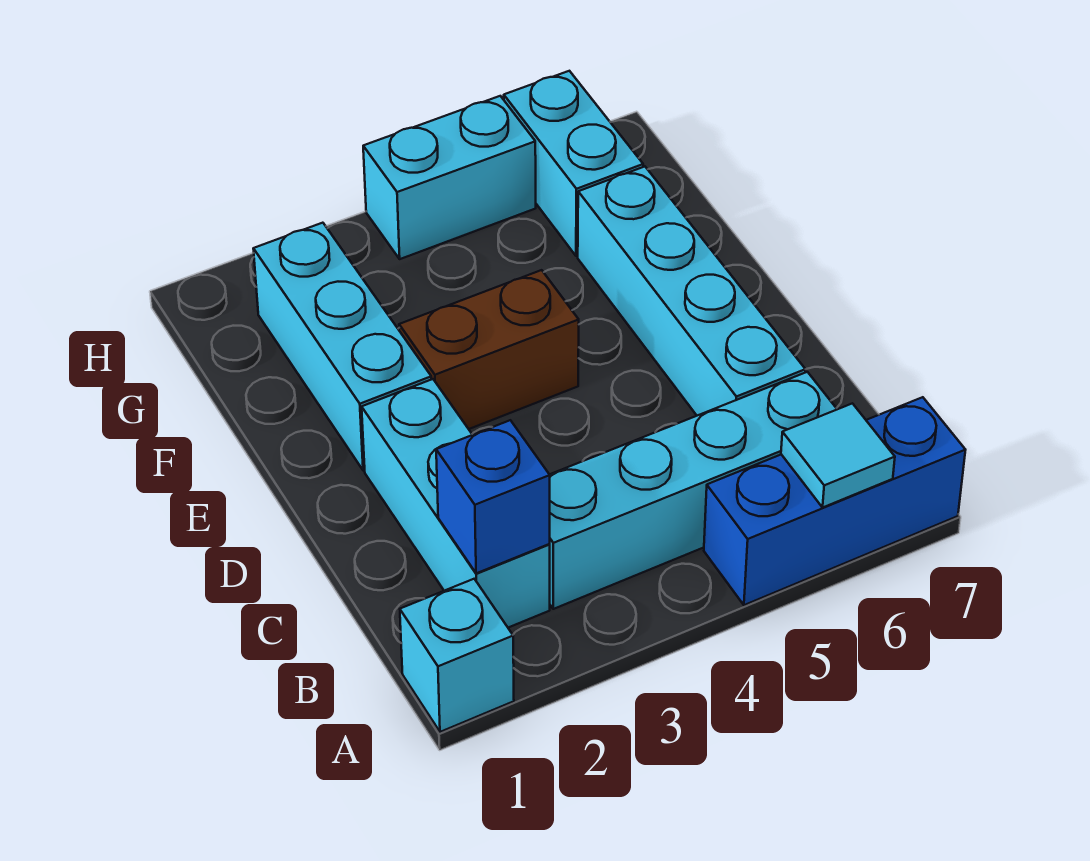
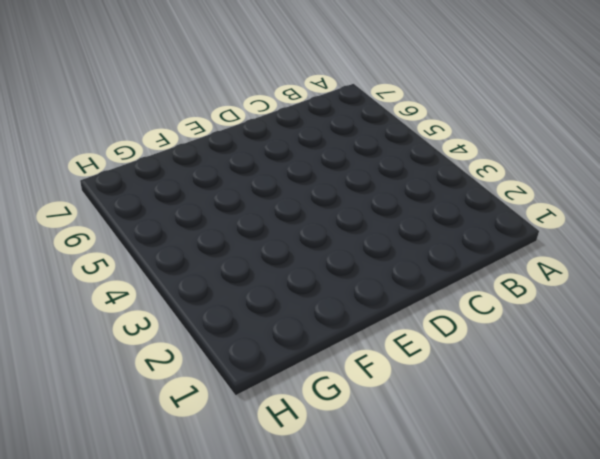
none -> cyan 1x1 brick [400,579,514,732]
none -> blue 1x3 brick [704,397,965,605]

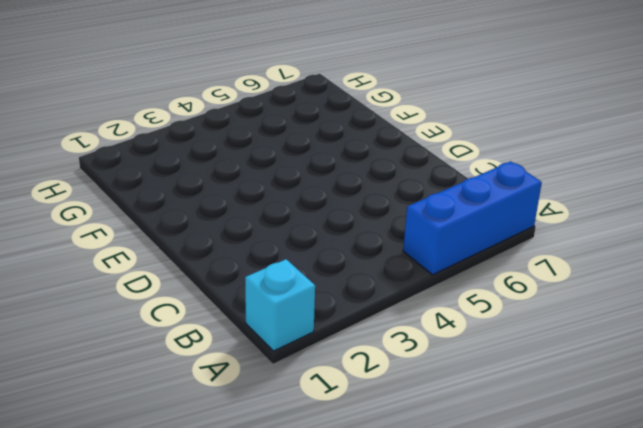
none -> cyan 1x3 brick [362,379,550,628]
none -> cyan 1x4 brick [549,372,837,609]

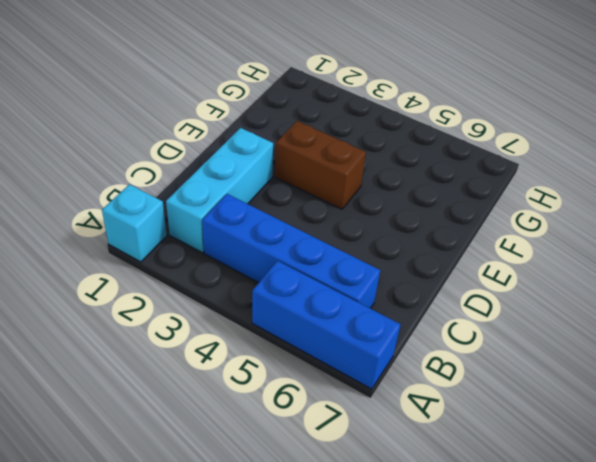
blue 1x4 brick [202,194,380,308] -> cyan 1x4 brick [549,372,837,609]
none -> cyan 1x4 brick [578,167,805,416]
none -> cyan 1x3 brick [253,223,431,470]

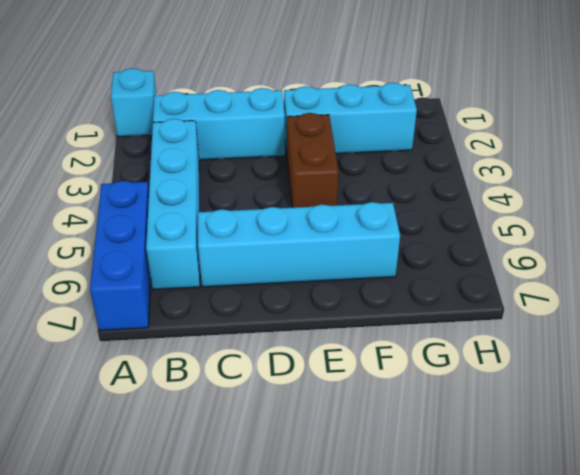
none -> cyan 1x2 brick [504,71,643,256]
none -> cyan 1x2 brick [363,96,536,259]

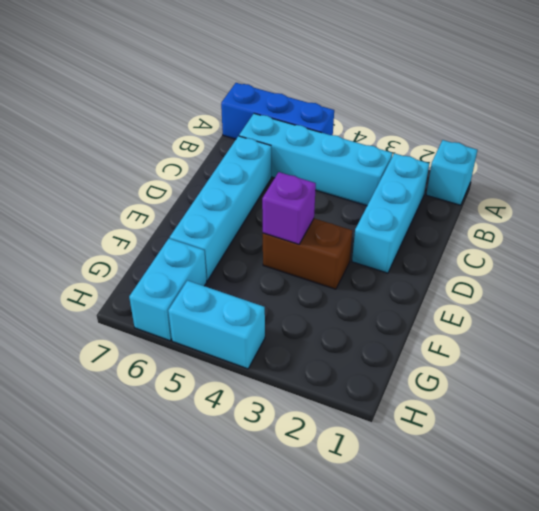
purple 1x1 brick [262,172,316,244] -> none
none -> cyan 1x3 brick [253,223,431,470]
none -> cyan 1x1 tile [781,403,895,507]

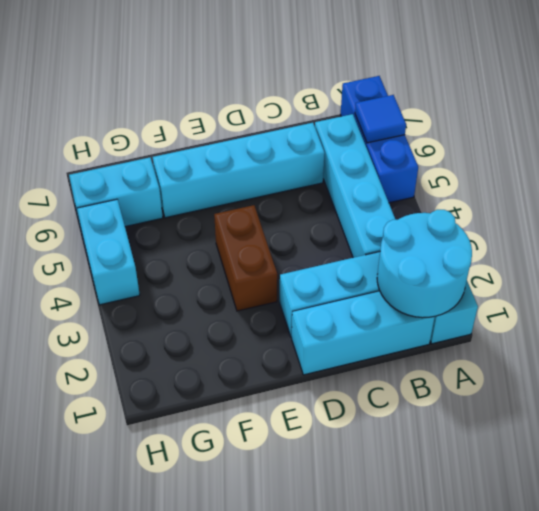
cyan 2x2 round brick [377,210,472,318] -> blue 1x1 brick [436,420,550,573]
blue 1x1 tile [355,95,406,143] -> cyan 1x1 tile [781,403,895,507]
cyan 1x3 brick [292,291,435,375] -> cyan 1x3 brick moved to [253,223,431,470]

